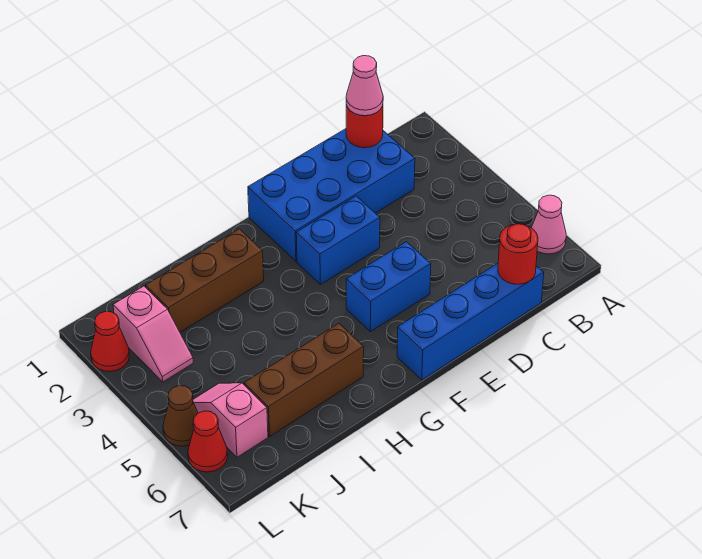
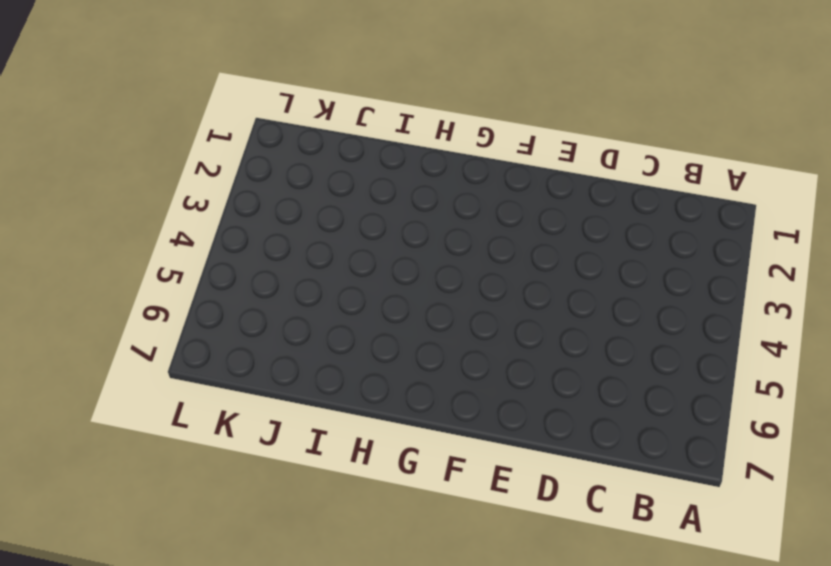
none -> pink 1x1 cone [531,195,566,254]
none -> blue 2x4 brick [248,129,415,261]
none -> blue 1x4 brick [397,263,544,380]

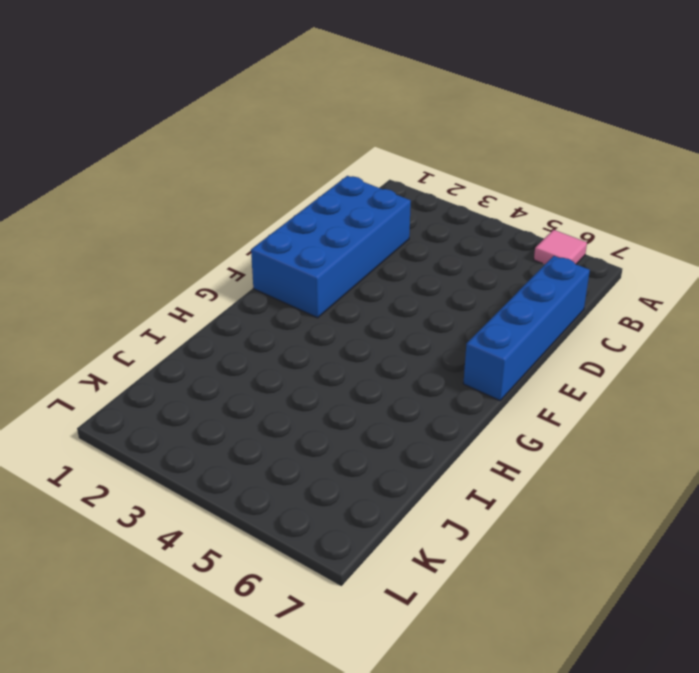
pink 1x1 tile [534,230,587,264] -> pink 1x1 cone [531,195,566,254]
none -> blue 1x2 brick [296,196,380,285]
none -> blue 1x2 brick [346,242,431,332]
none -> brown 1x3 brick [146,229,264,332]

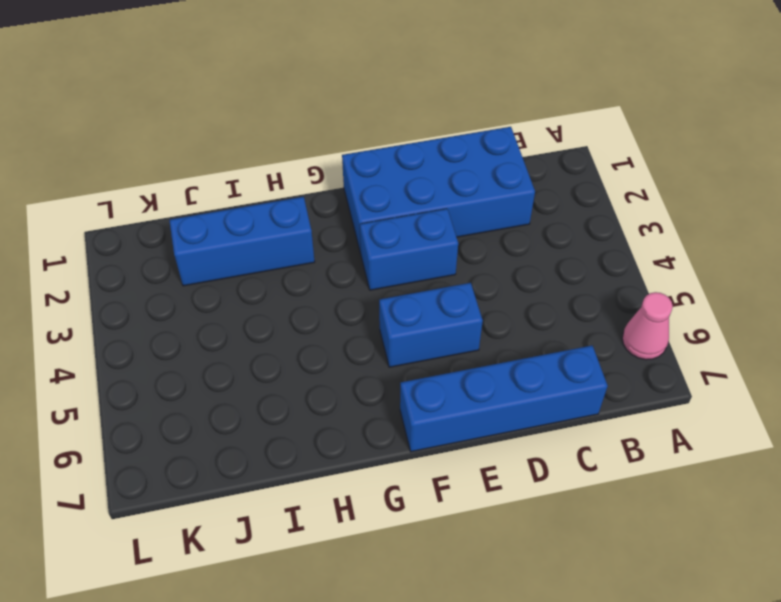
blue 1x3 brick [169,197,315,286] -> brown 1x3 brick [146,229,264,332]
none -> brown 1x3 brick [244,323,364,436]
none -> pink 1x2 slope [113,286,193,382]
none -> pink 1x2 slope [193,383,268,457]

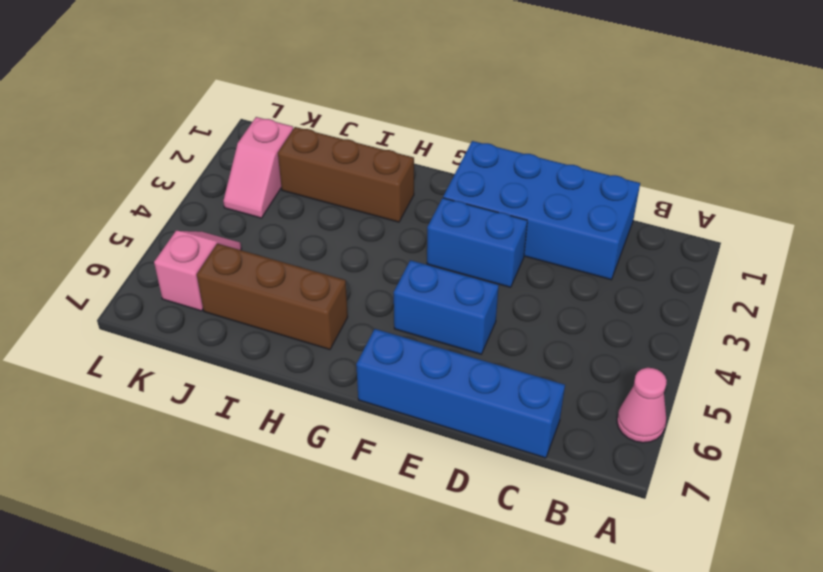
none -> red 1x1 cone [91,312,129,372]
none -> brown 1x1 cone [163,386,198,446]
none -> red 1x1 cone [188,411,228,472]

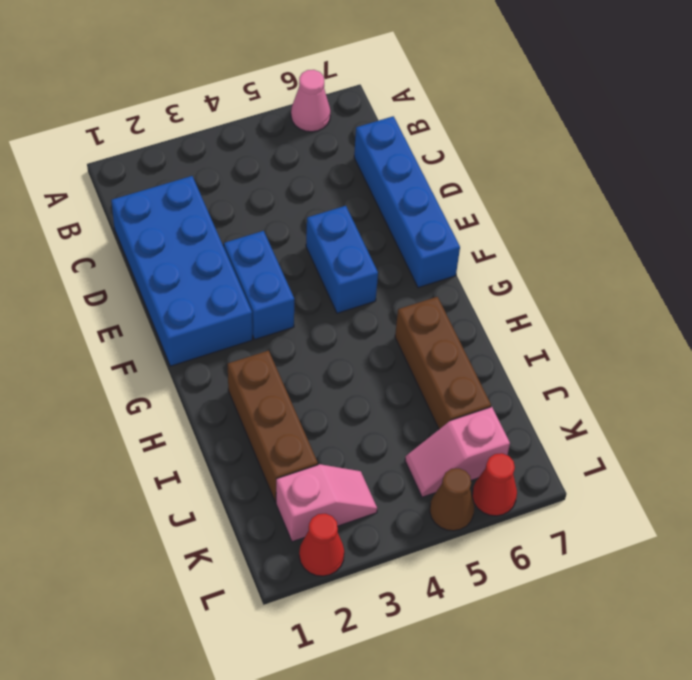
none -> red 1x1 round brick [346,105,383,148]
none -> red 1x1 round brick [498,224,538,284]
none -> pink 1x1 cone [346,56,383,116]

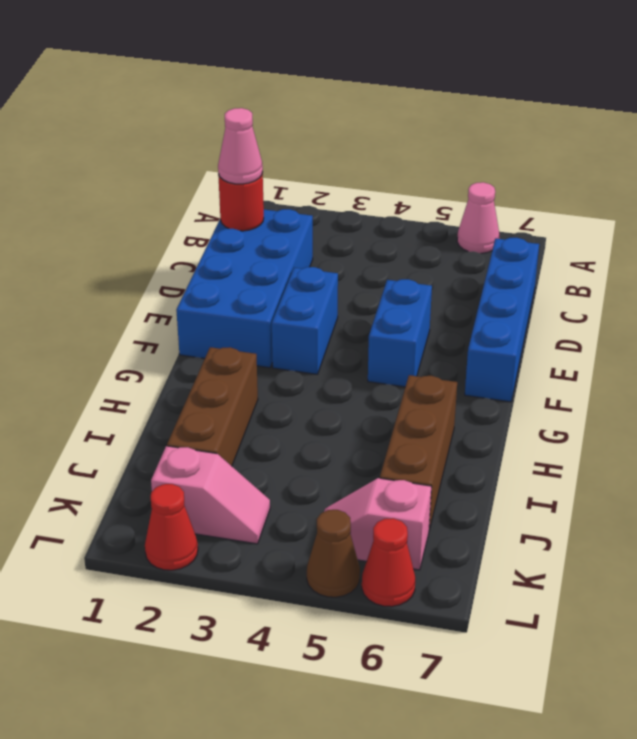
none -> red 1x1 round brick [498,224,538,284]

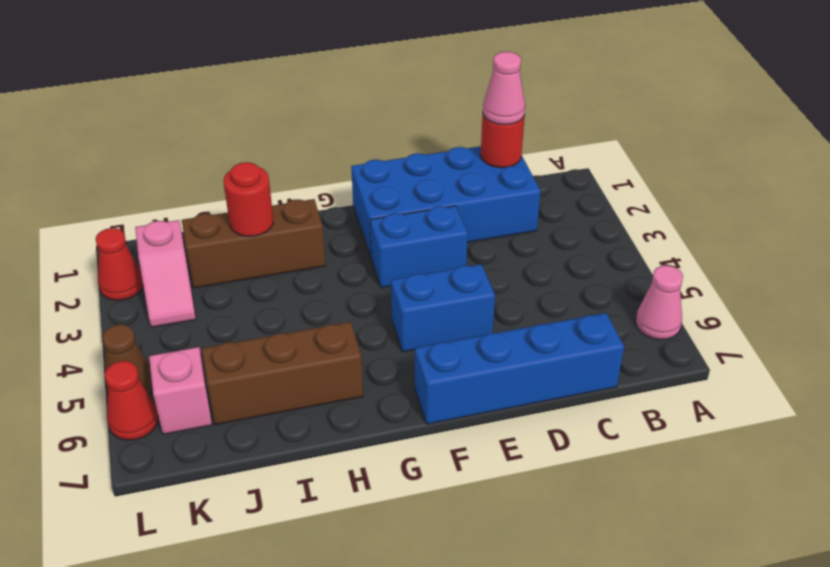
red 1x1 round brick [224,162,273,236] -> red 1x1 round brick moved to [498,224,538,284]

